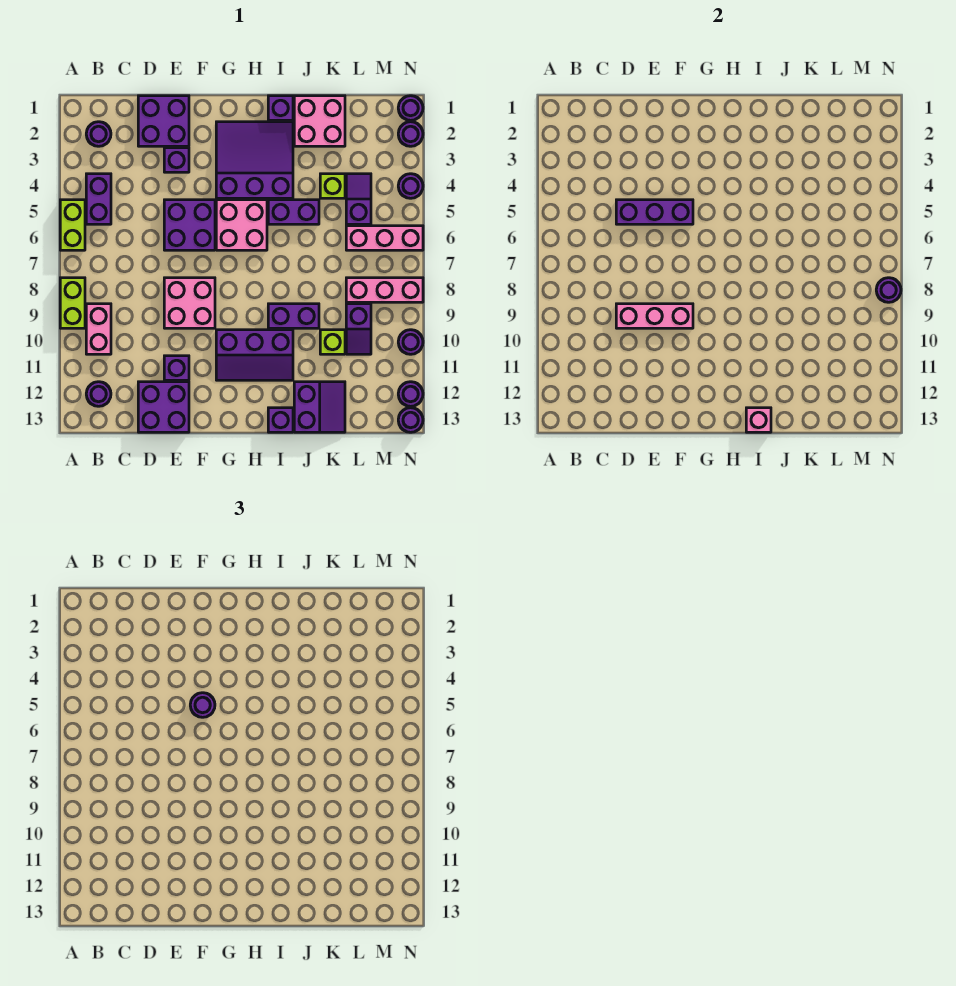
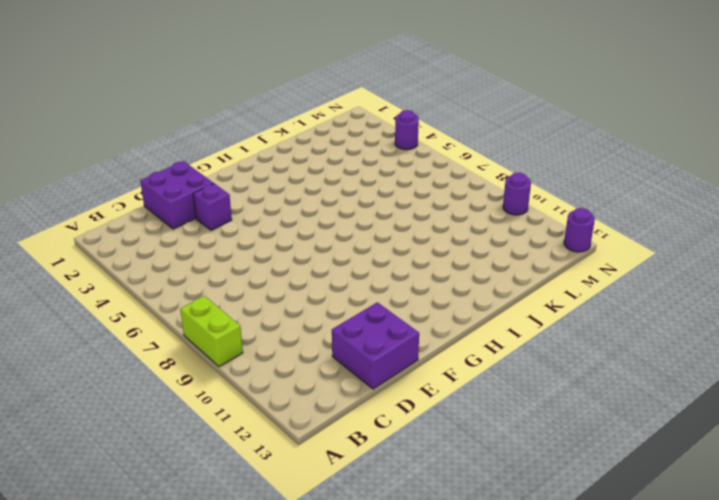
none -> lime 1x2 brick [60,200,85,250]
none -> purple 1x1 round brick [86,122,111,146]
none -> purple 1x2 brick [86,174,111,224]
none -> pink 1x2 brick [86,304,111,354]

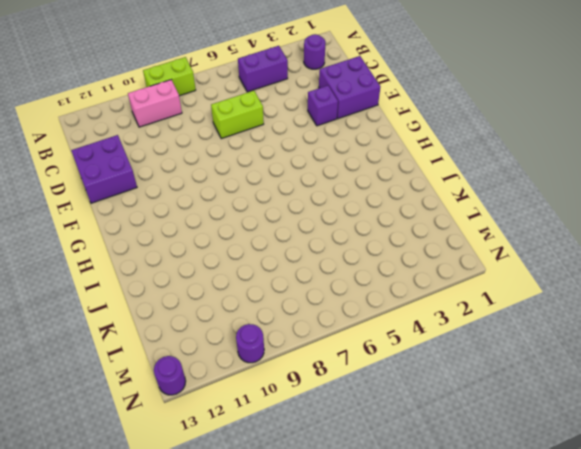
lime 1x2 brick [211,91,264,139] -> lime 1x2 brick moved to [60,200,85,250]
none -> purple 1x1 round brick [86,382,111,406]
none -> purple 2x2 brick [164,200,215,250]
none -> pink 2x2 brick [164,278,215,328]
none -> purple 1x1 brick [164,356,189,380]

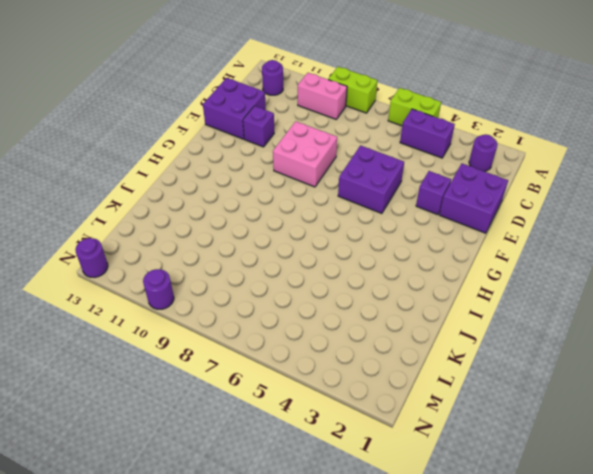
none -> purple 3x3 slope [216,122,293,198]
none -> pink 2x2 brick [216,200,267,250]
none -> purple 2x3 slope [216,330,293,380]
none -> purple 1x1 brick [268,96,293,120]

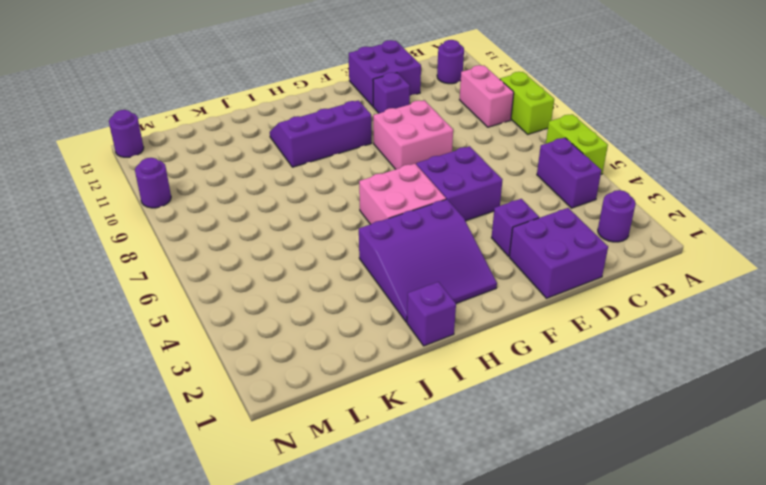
none -> purple 1x2 brick [268,200,319,224]
none -> purple 1x2 brick [268,304,319,328]
none -> purple 1x1 brick [268,408,293,432]
none -> pink 2x2 brick [294,96,345,146]

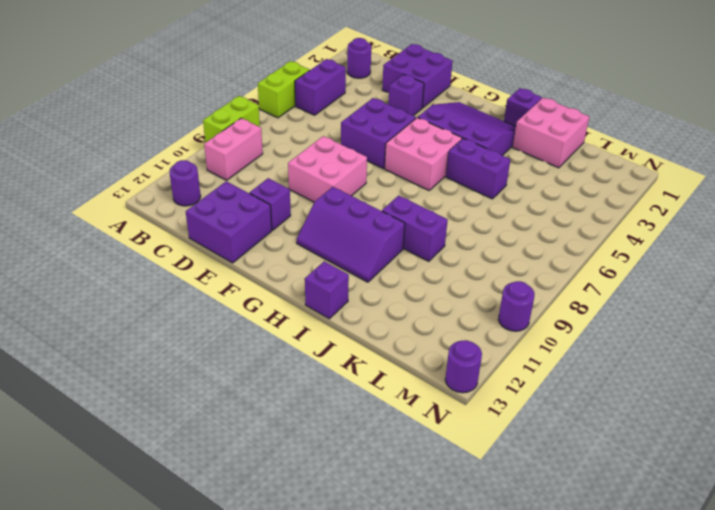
none -> purple 2x2 slope [294,382,345,432]
none -> lime 1x1 brick [320,174,345,198]
none -> lime 1x1 brick [320,330,345,354]
none -> purple 1x2 slope [346,174,371,224]

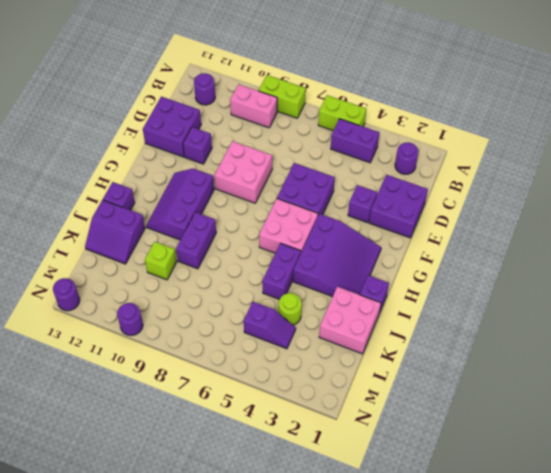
lime 1x1 round brick [279,293,302,325] -> lime 1x1 brick [320,174,345,198]
none -> pink 1x3 brick [346,226,423,250]
none -> pink 1x3 brick [346,278,423,302]
none -> purple 1x2 slope [346,304,371,354]
none -> purple 1x1 round brick [398,96,423,120]

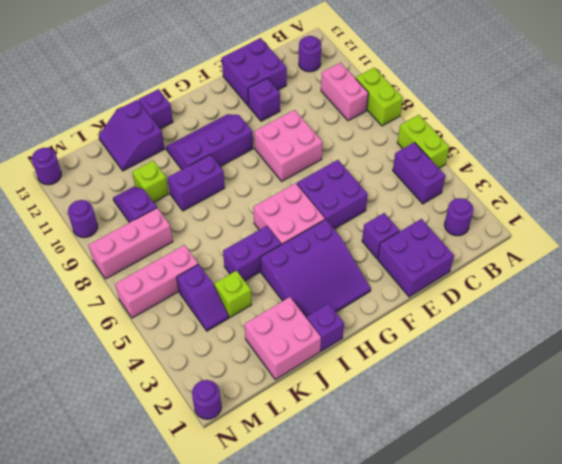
none -> purple 1x1 round brick [398,122,423,146]
none -> purple 1x1 round brick [398,174,423,198]
none -> purple 1x1 round brick [398,382,423,406]
none -> purple 1x3 brick [616,200,693,224]

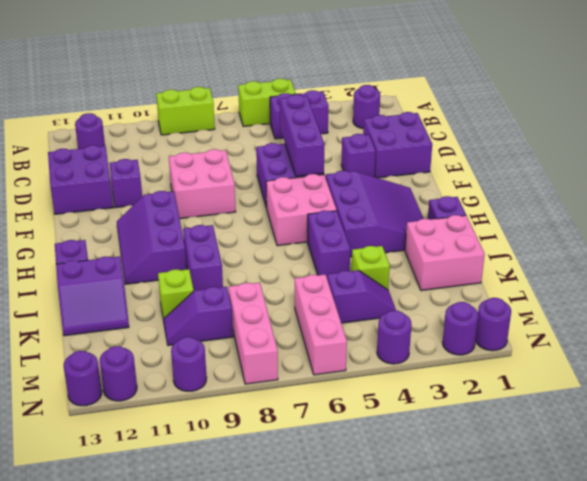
none -> pink 1x2 brick [86,304,111,354]
none -> pink 1x3 brick [616,304,693,328]
none -> pink 1x1 brick [746,408,771,432]
none -> purple 1x1 round brick [876,278,901,302]

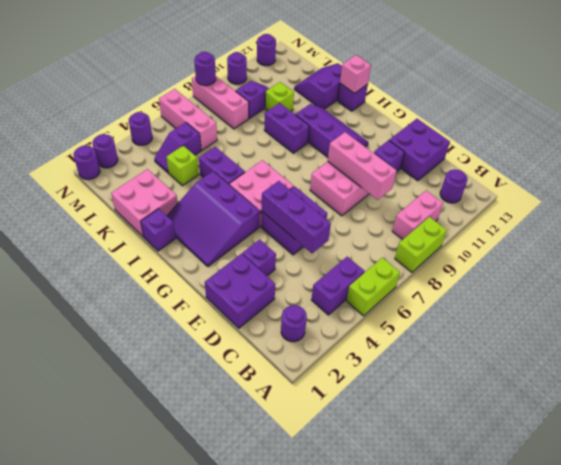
none -> purple 1x1 round brick [398,408,423,432]
none -> purple 1x1 round brick [190,693,215,717]

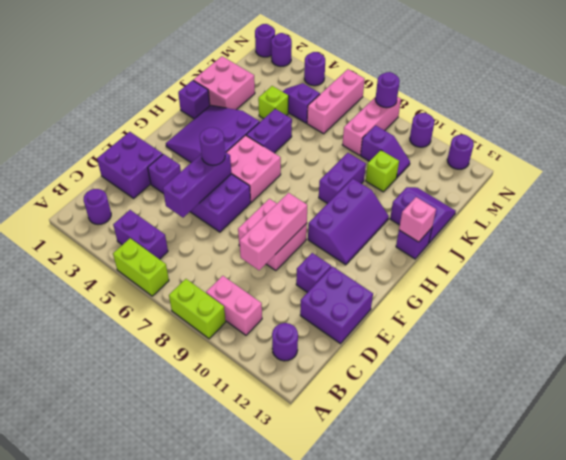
none -> purple 1x1 round brick [398,408,423,432]

